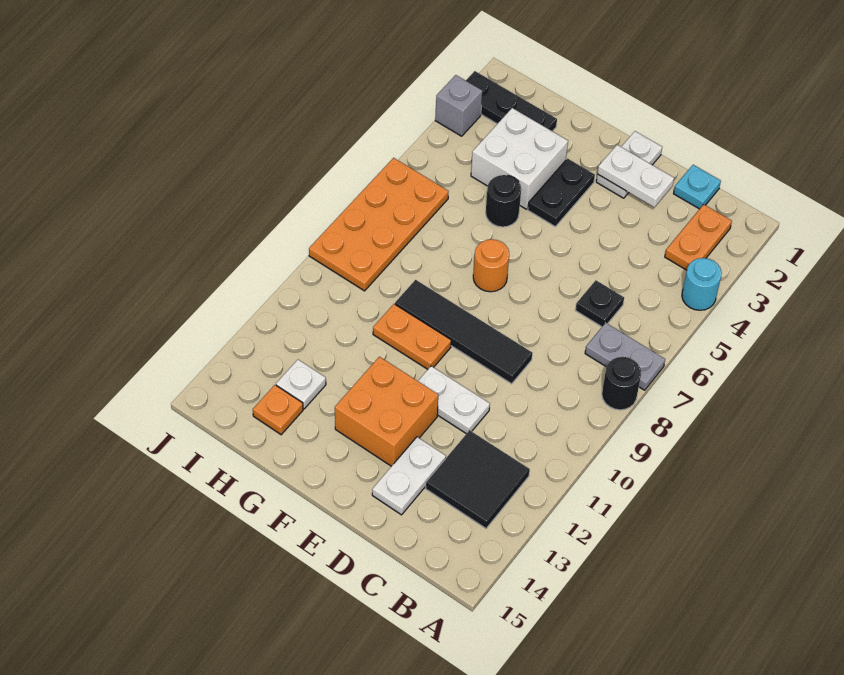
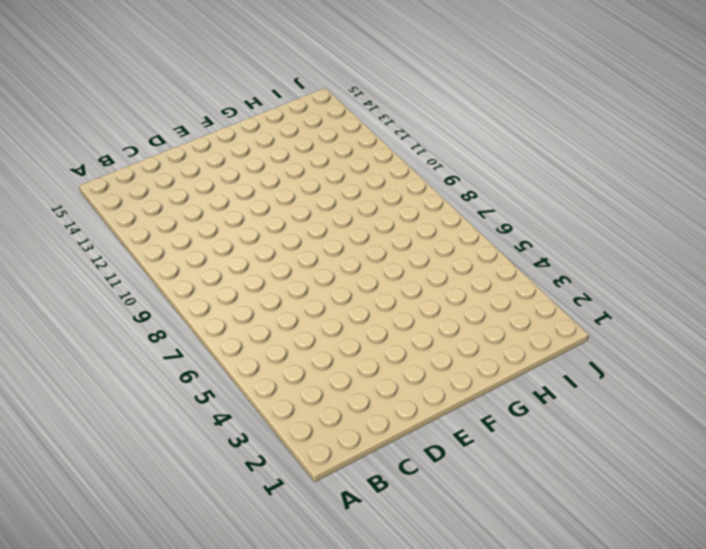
none -> cyan 1x1 round brick [682,258,722,310]
none -> grey 1x2 plate [585,323,665,390]
none -> black 1x1 round brick [602,357,641,410]

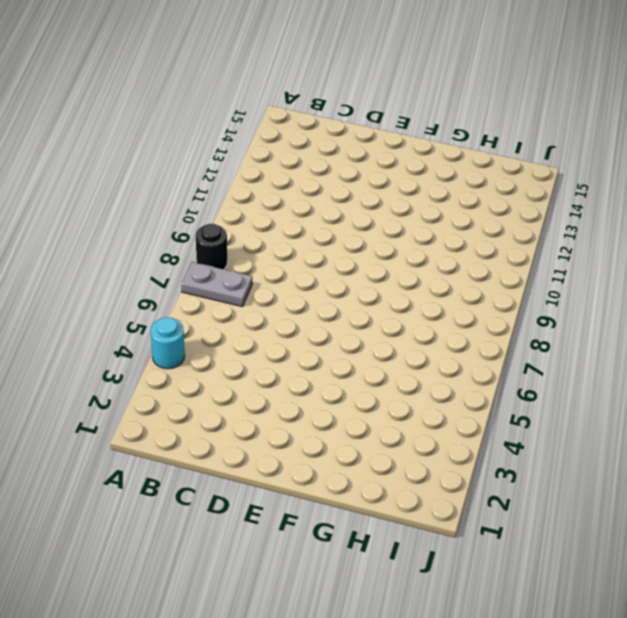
none -> orange 1x2 plate [665,204,732,270]
none -> black 2x2 tile [426,430,530,528]
none -> cyan 1x1 plate [674,165,721,209]

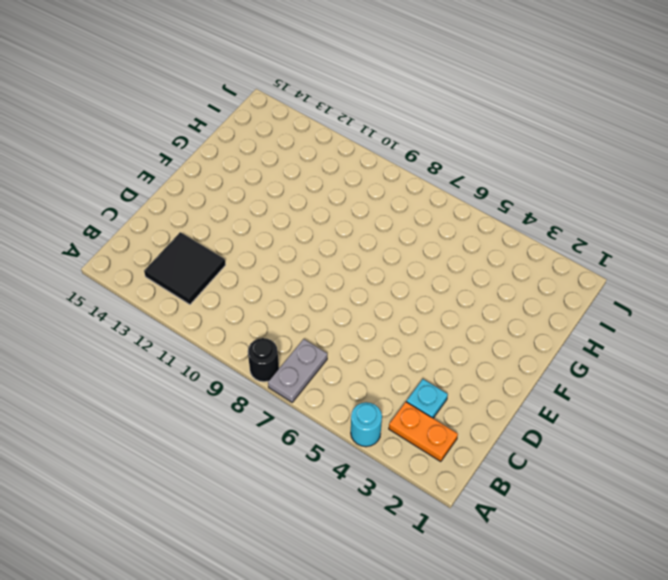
cyan 1x1 plate [406,379,448,418] -> cyan 1x1 plate moved to [674,165,721,209]
none -> black 1x1 plate [575,280,624,327]
none -> black 1x4 tile [395,280,533,384]
none -> white 1x2 plate [418,366,490,434]

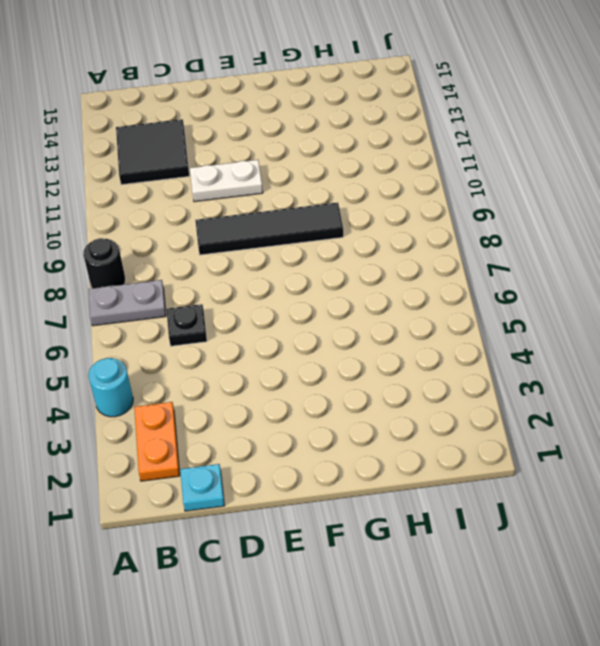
none -> white 1x2 plate [372,437,446,515]
none -> white 1x2 plate [596,131,662,198]
none -> orange 2x2 brick [335,357,438,466]

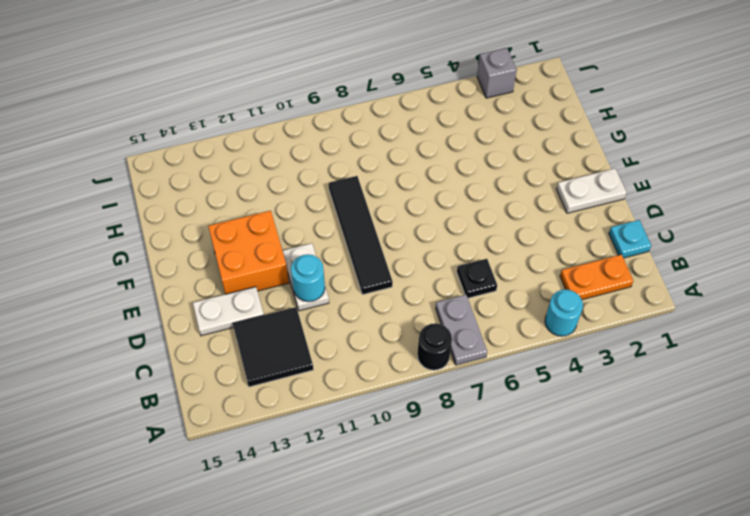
cyan 1x1 round brick [291,254,325,302] -> none
none -> black 1x2 plate [528,159,595,226]
none -> orange 1x1 round brick [473,239,509,292]
none -> orange 1x2 plate [373,304,451,369]

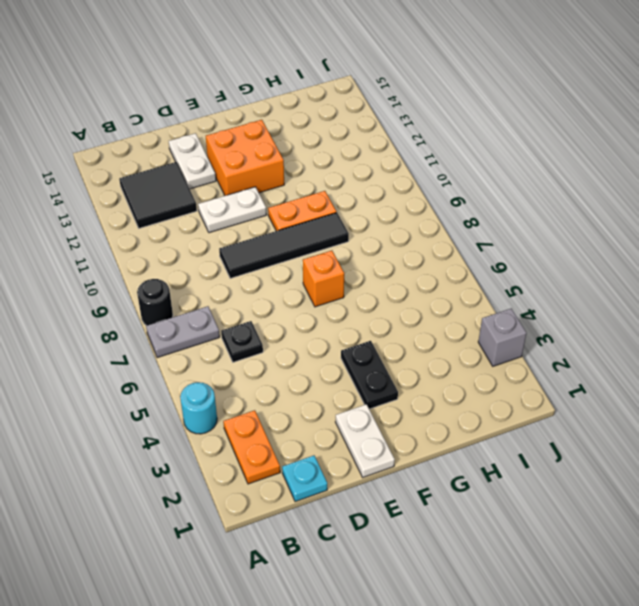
orange 1x1 brick [303,251,344,307] -> orange 1x1 round brick [473,239,509,292]
none -> white 2x2 brick [471,108,568,209]
none -> black 1x1 round brick [486,175,521,227]
none -> black 1x3 plate [466,71,557,131]

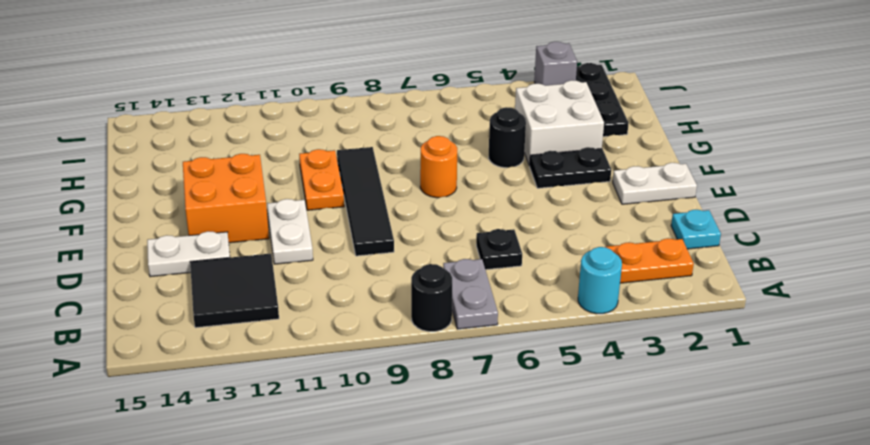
none -> white 1x1 plate [276,360,326,409]
none -> orange 1x1 plate [253,385,303,435]
none -> orange 2x4 plate [309,158,449,291]

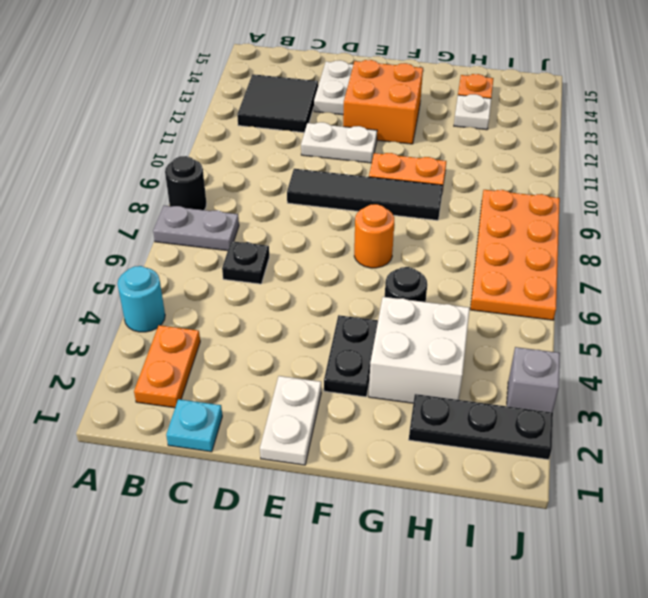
none -> white 1x2 plate [597,145,674,207]

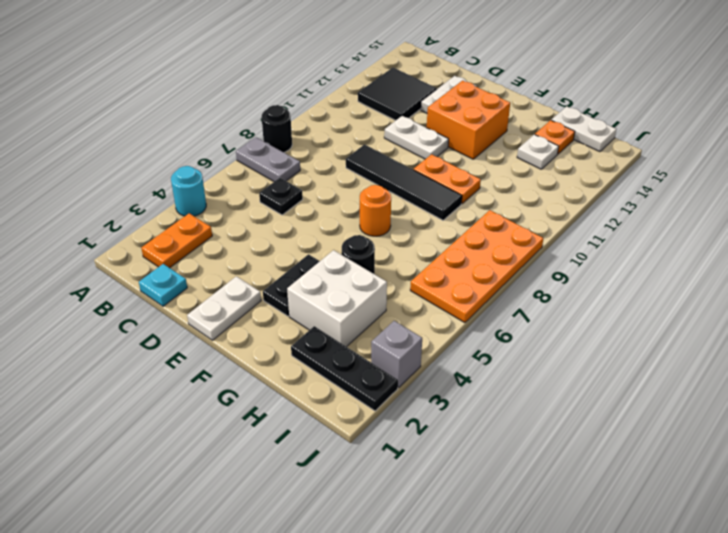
white 1x2 plate [551,106,617,152] -> white 1x2 plate moved to [597,145,674,207]

